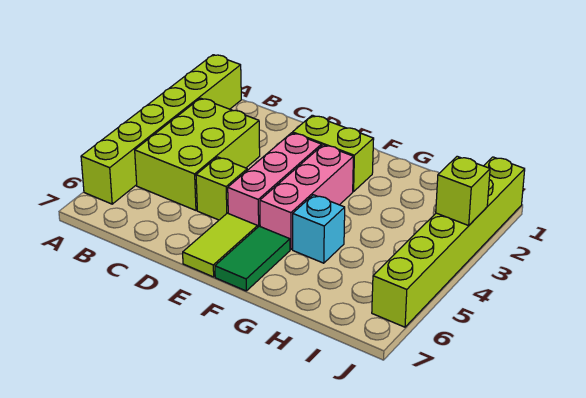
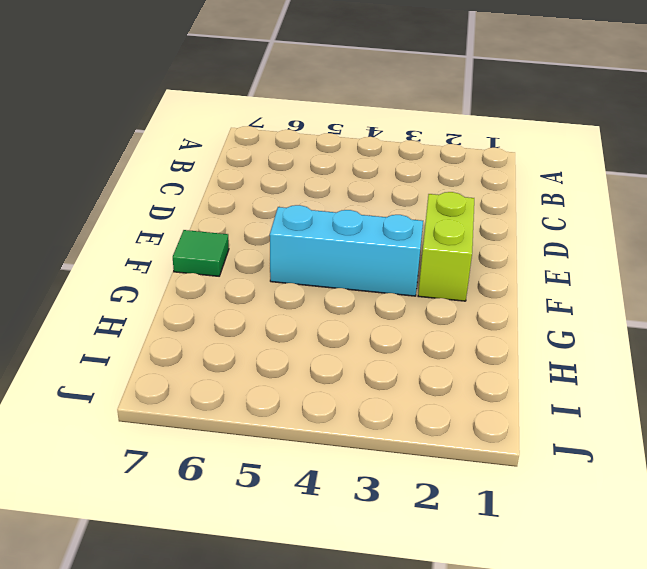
cyan 1x3 brick [270,205,423,296] -> pink 1x3 brick [260,145,353,250]
green 1x1 tile [173,230,229,276] -> green 1x2 tile [215,226,290,291]
none -> lime 1x6 brick [81,55,241,204]
none -> lime 2x3 brick [135,98,260,210]

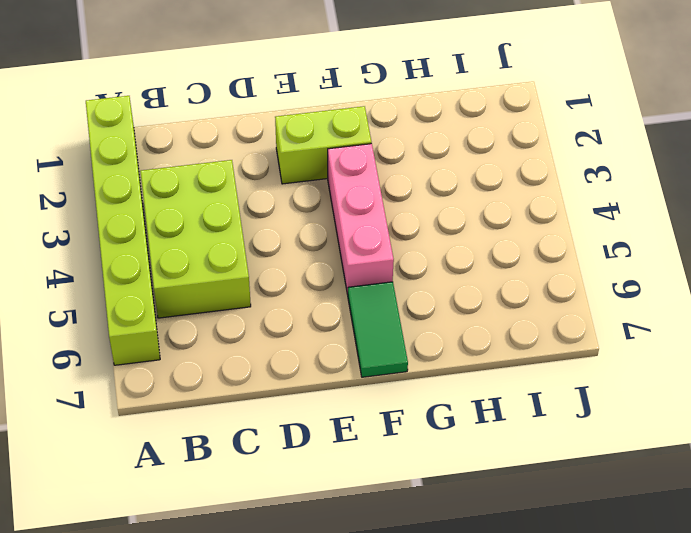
none -> lime 1x1 brick [196,157,247,220]
none -> pink 1x3 brick [228,133,321,227]

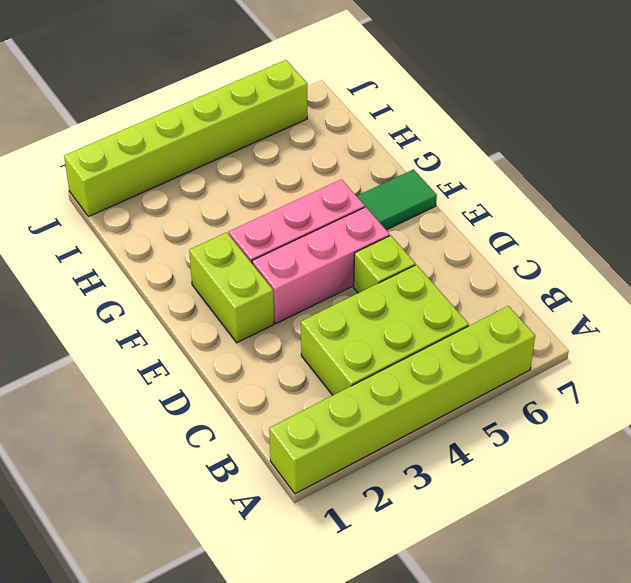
none -> lime 1x2 tile [183,213,258,277]
none -> cyan 1x1 brick [293,195,345,263]

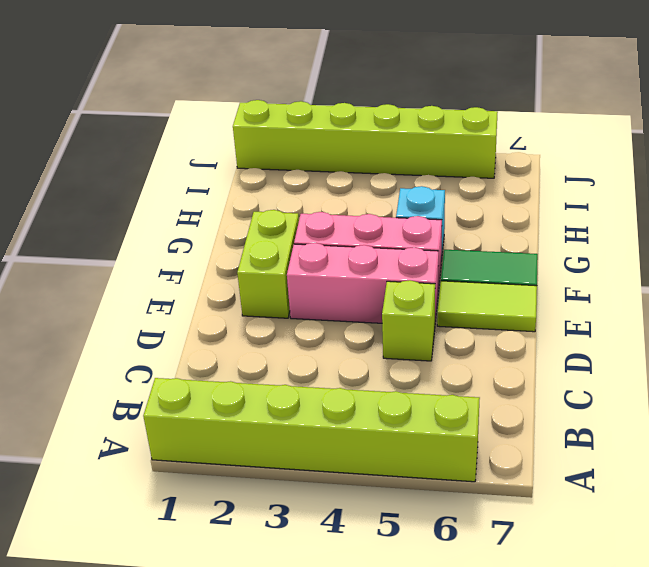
none -> lime 2x3 brick [135,98,260,210]
none -> lime 1x1 brick [436,156,490,225]

